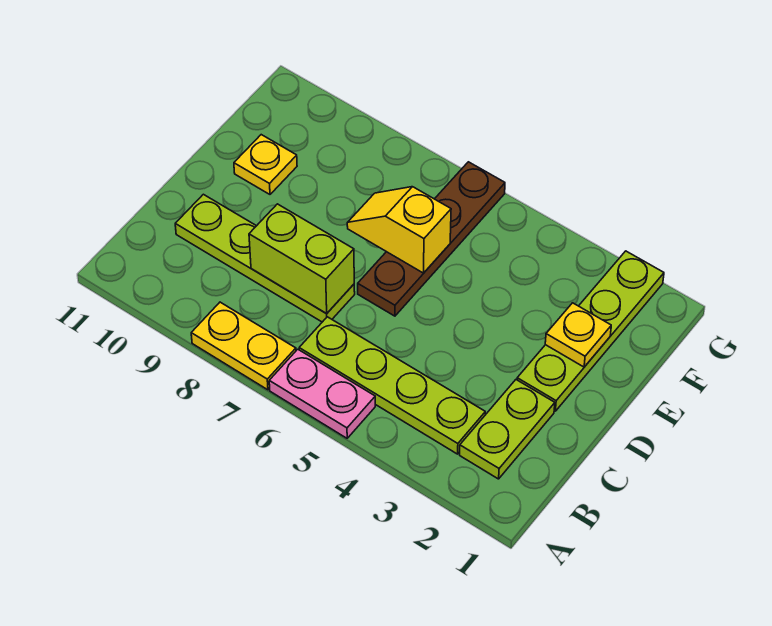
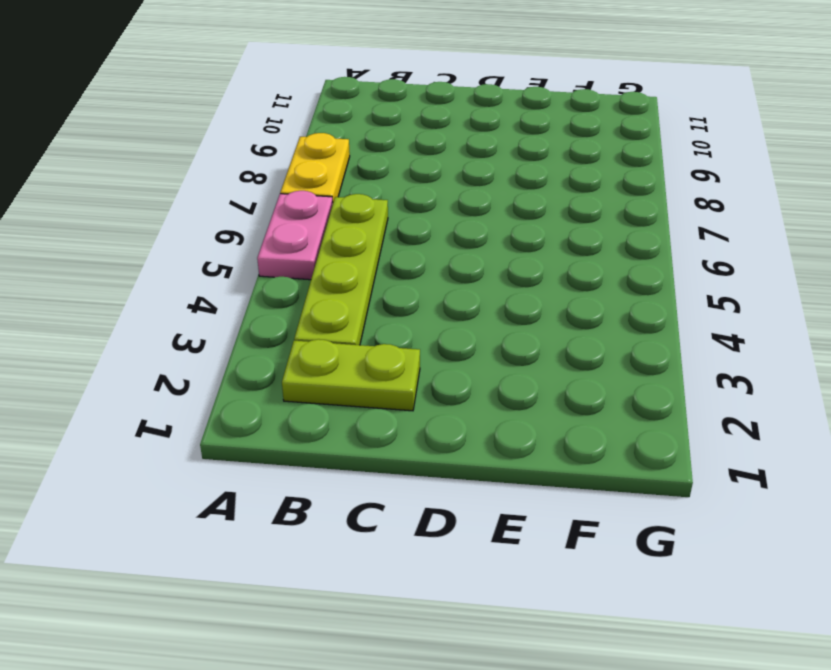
none -> lime 1x4 plate [175,194,355,322]
none -> lime 1x4 plate [517,251,664,411]

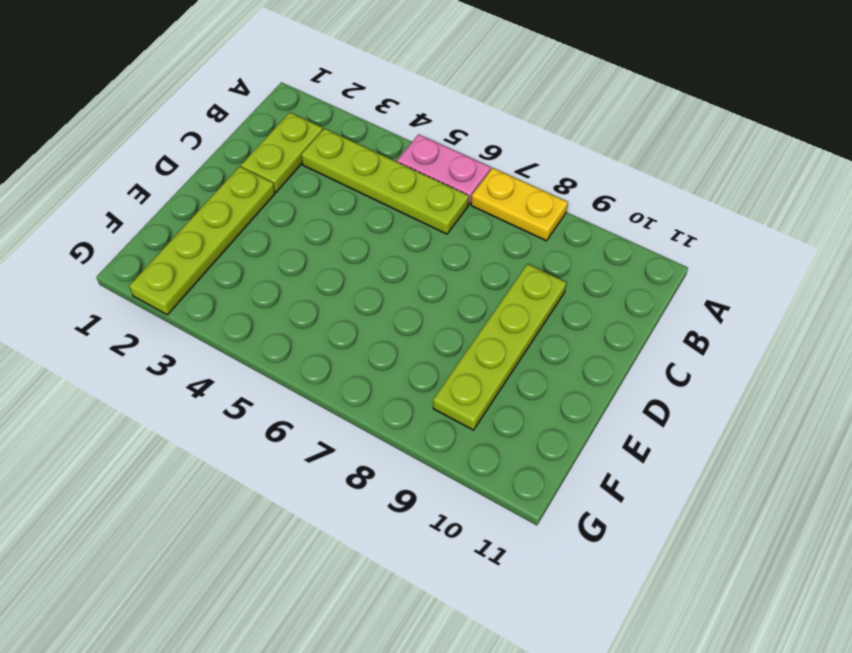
lime 1x4 plate [433,264,566,430] -> lime 1x4 plate turned to [175,194,355,322]
none -> brown 1x4 plate [358,162,505,316]
none -> yellow 1x1 plate [234,135,297,194]

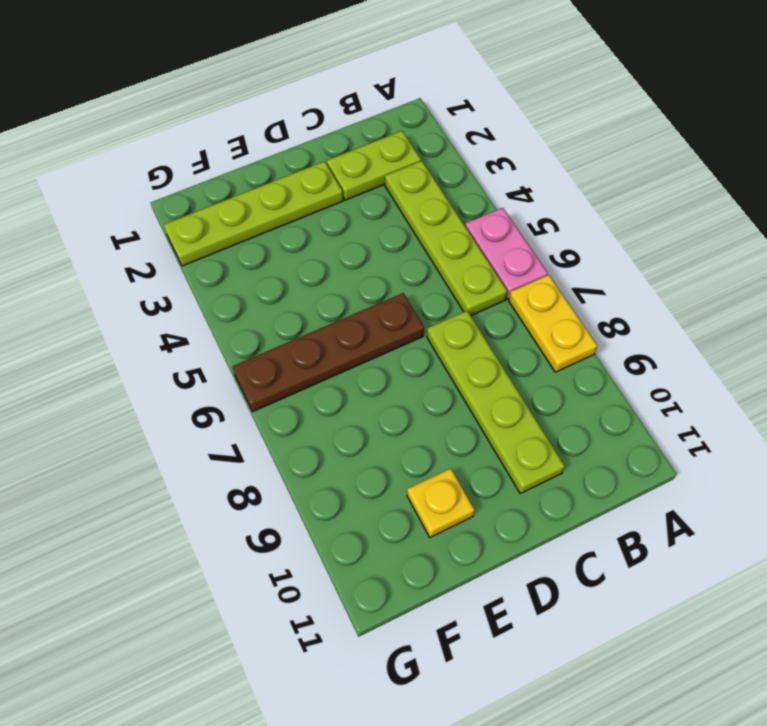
none -> lime 1x2 brick [249,204,354,314]
none -> yellow 1x1 plate [545,303,611,367]

